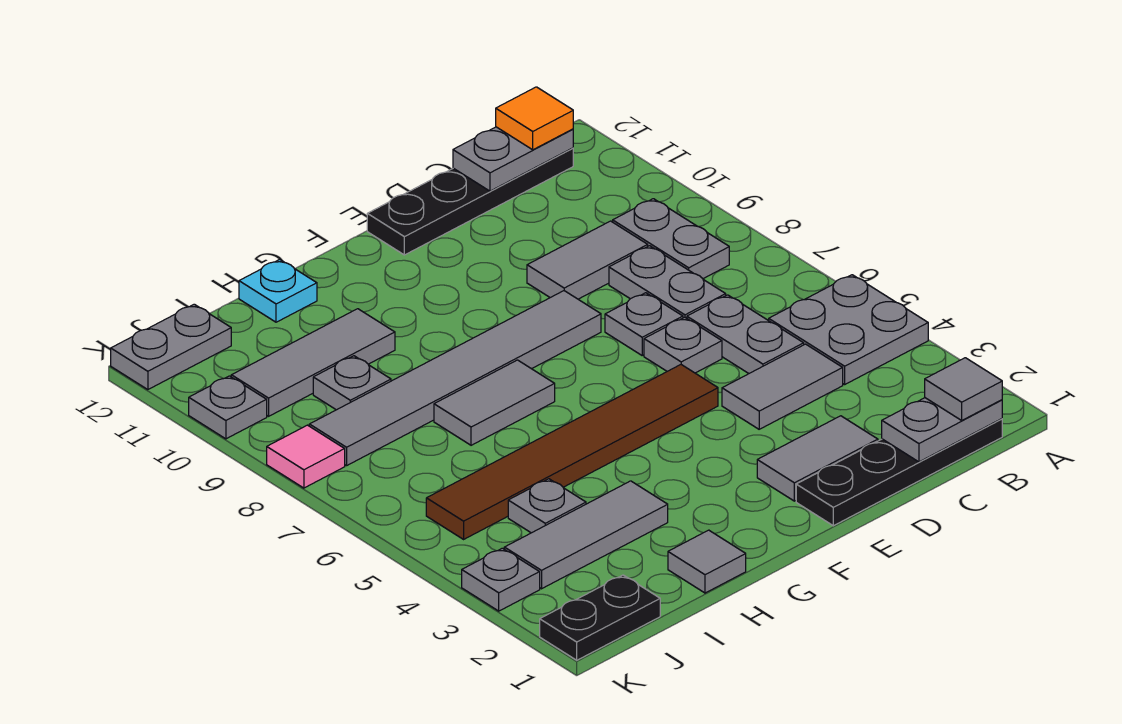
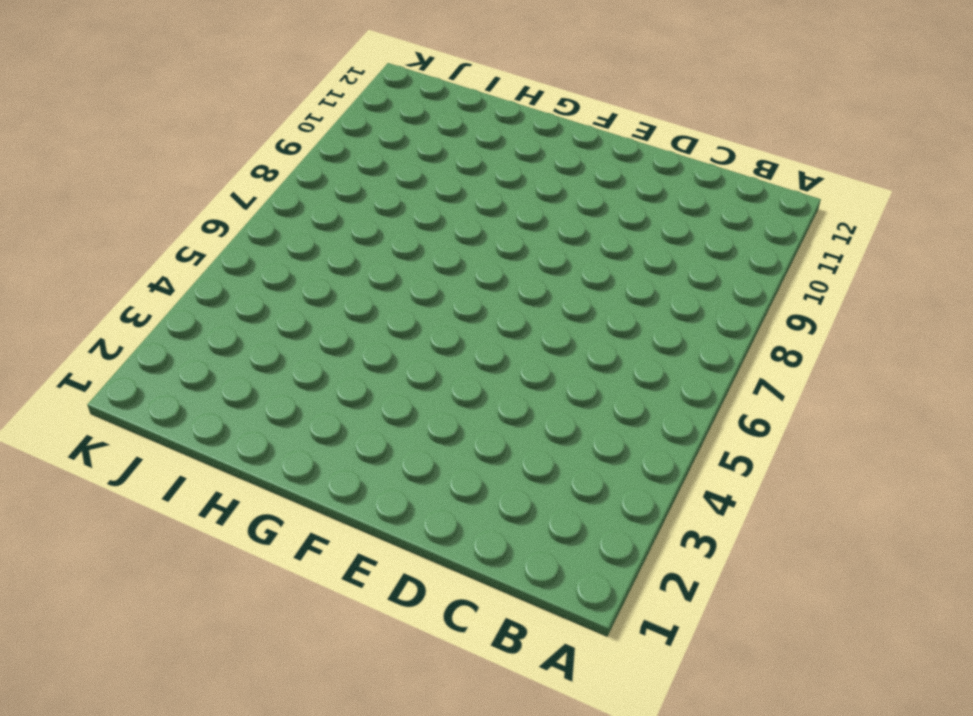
none -> grey 2x2 plate [769,275,928,384]
none -> black 1x4 plate [796,419,1002,526]
none -> grey 1x2 plate [613,199,729,279]

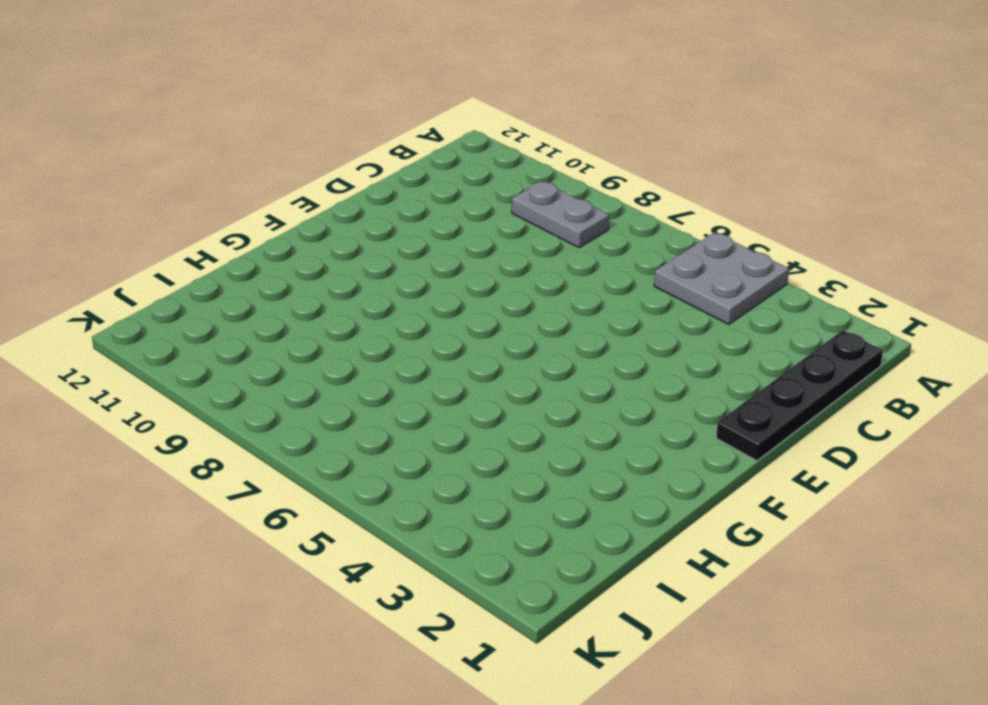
none -> black 1x4 plate [367,148,573,255]
none -> grey 1x2 tile [722,344,843,429]
none -> grey 1x2 plate [687,295,804,373]

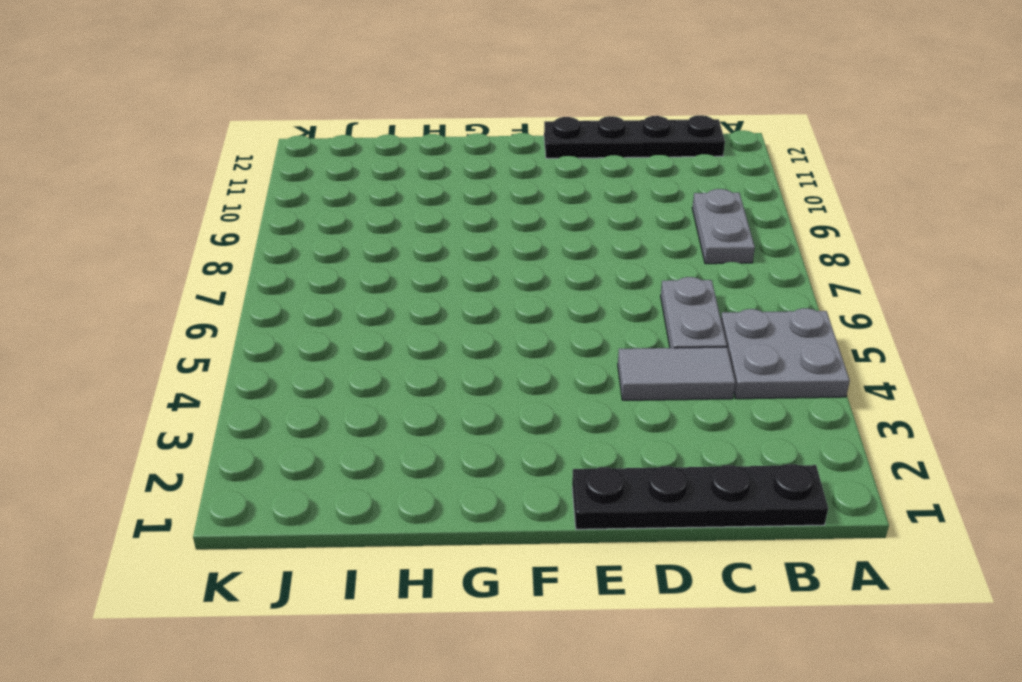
none -> grey 1x2 plate [609,246,726,318]
none -> grey 1x2 tile [527,221,648,299]
none -> grey 1x2 tile [757,416,878,501]

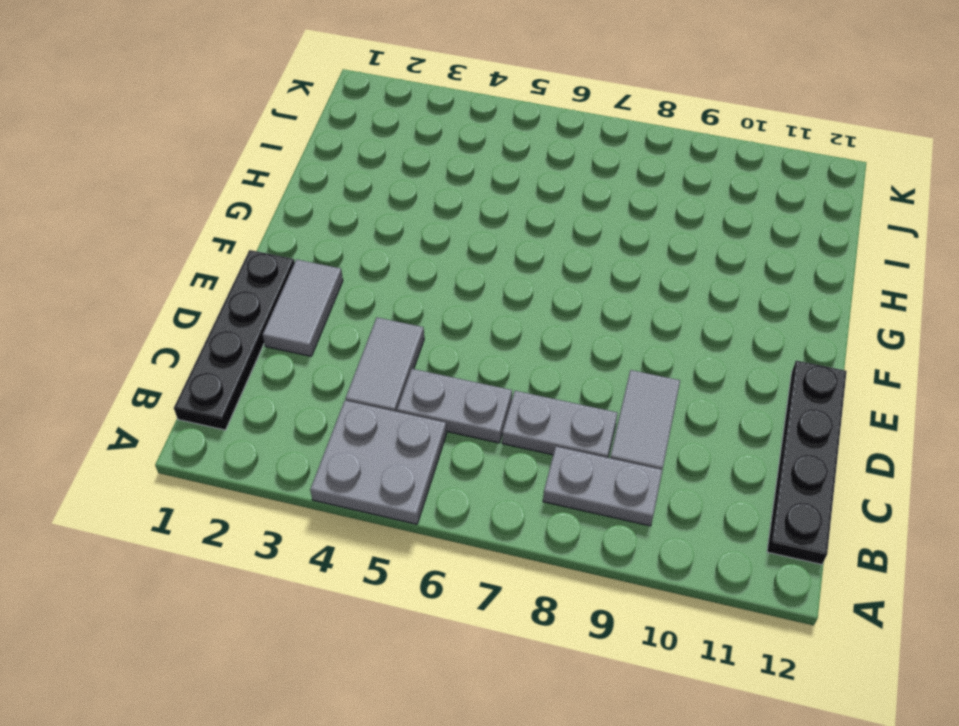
none -> grey 1x1 plate [644,317,722,373]
none -> grey 1x1 plate [605,293,683,355]
none -> brown 1x6 tile [426,365,718,539]

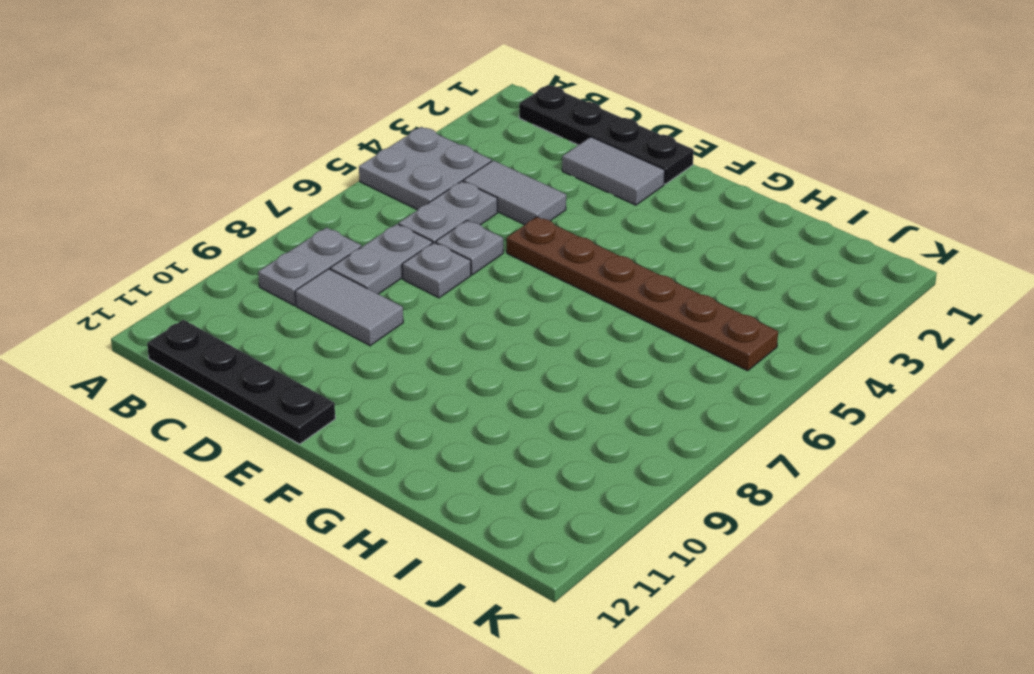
brown 1x6 plate [507,217,778,371] -> brown 1x6 tile [426,365,718,539]
none -> grey 1x6 tile [309,291,601,466]
none -> grey 1x2 tile [434,360,555,445]
none -> grey 1x1 tile [668,530,746,593]

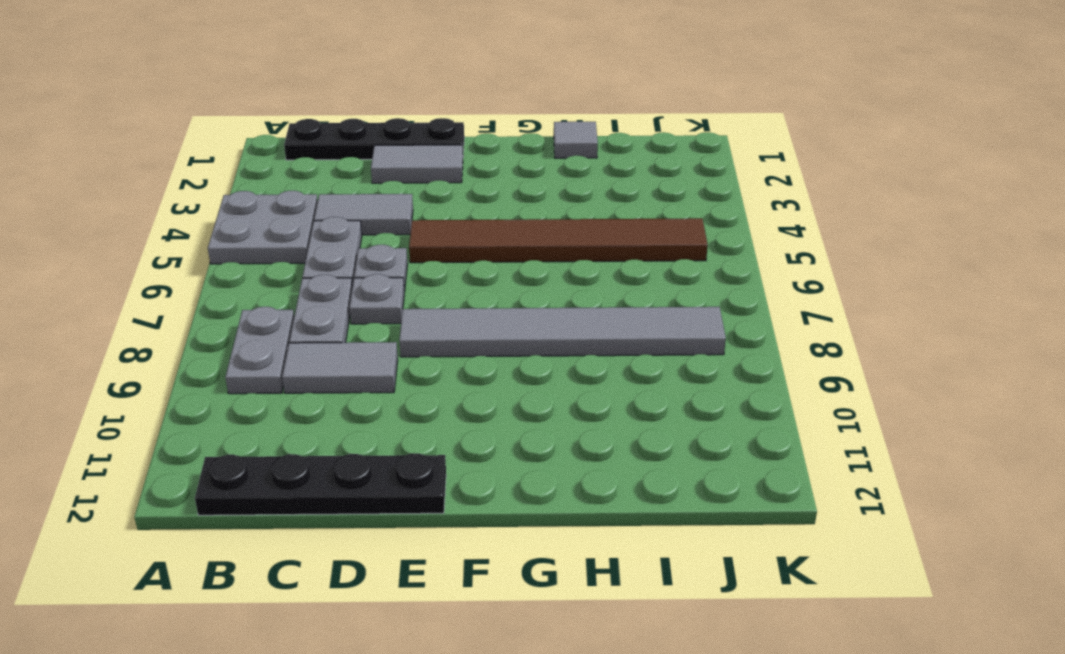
none -> grey 1x2 tile [434,360,555,445]
none -> grey 1x3 tile [504,481,668,589]
none -> grey 1x3 tile [231,309,395,416]

